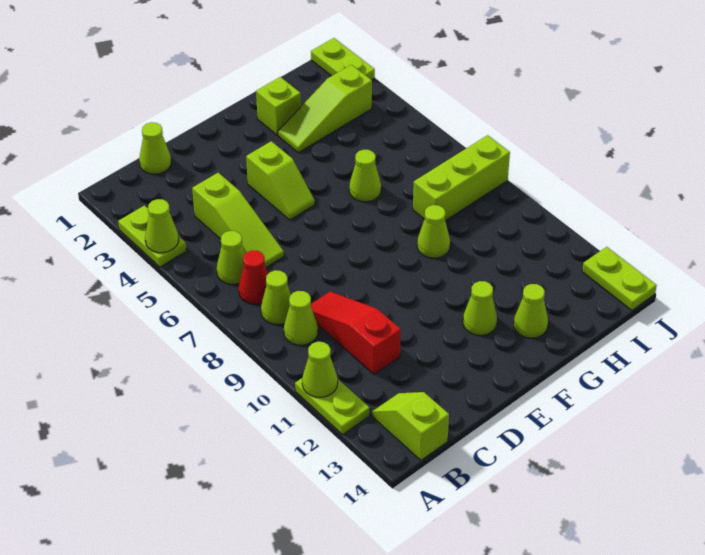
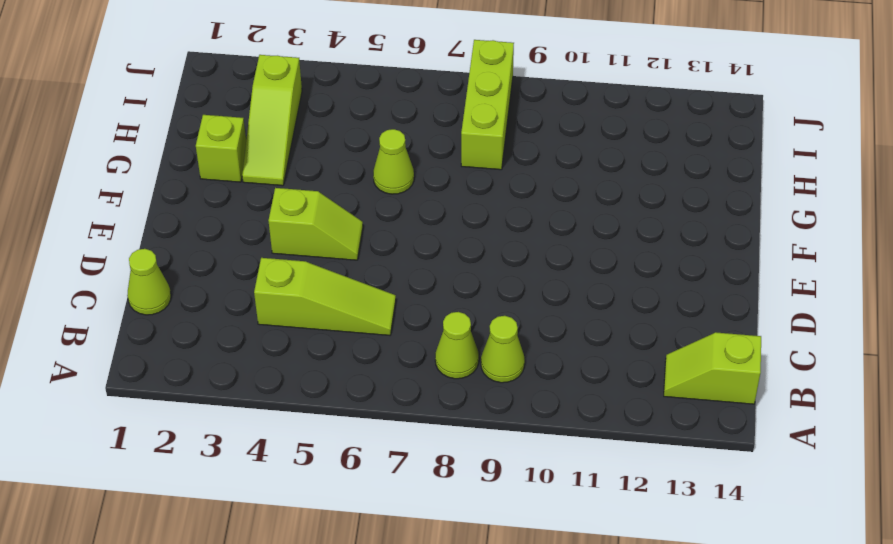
none -> lime 1x2 plate [118,206,186,267]
none -> lime 1x2 plate [295,378,369,435]
none -> lime 1x1 cone [217,231,245,284]

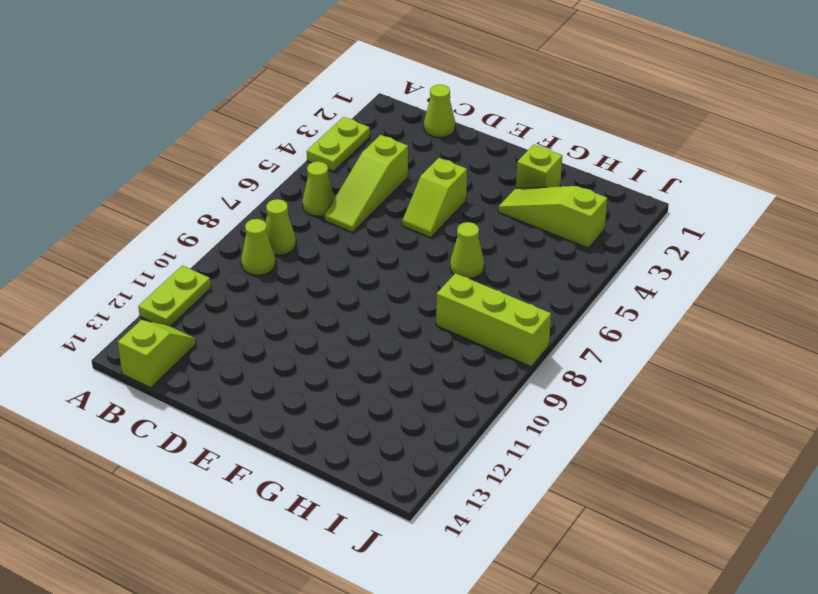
none -> red 1x1 cone [239,250,268,304]
none -> red 1x3 slope [311,292,401,374]
none -> lime 1x1 cone [463,281,497,335]

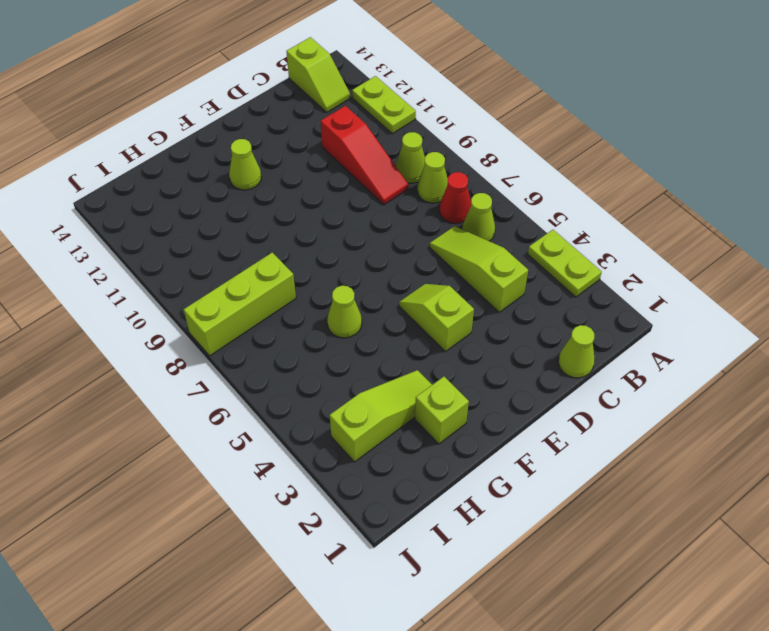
none -> lime 1x1 cone [417,205,450,258]
none -> lime 1x1 cone [514,284,548,338]
none -> lime 1x2 plate [311,38,375,80]

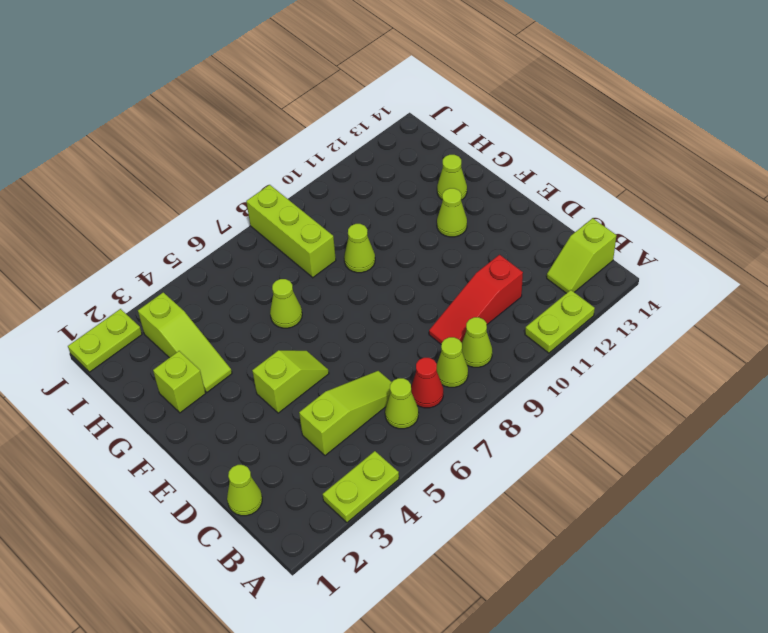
none -> lime 1x2 plate [582,247,657,310]
none -> lime 1x1 cone [145,199,179,253]
none -> lime 1x1 cone [302,342,338,397]

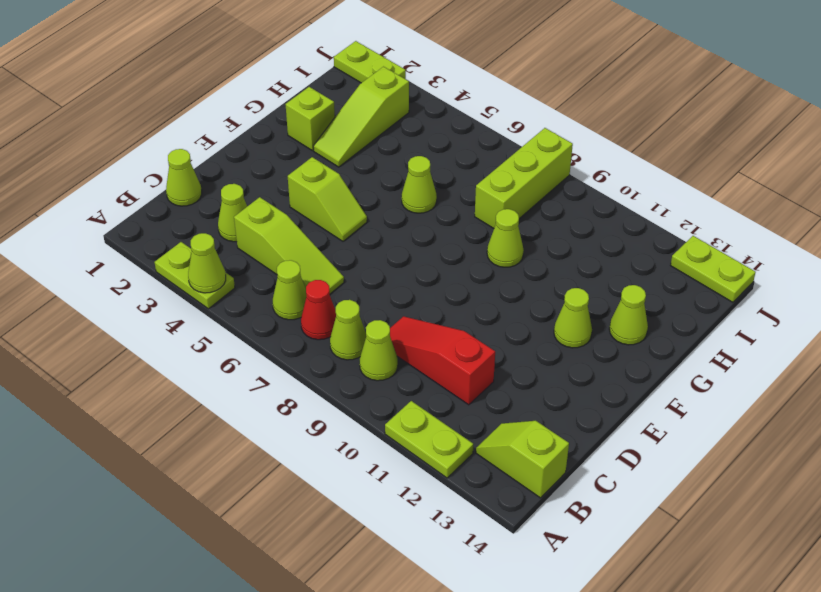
lime 1x1 cone [218,184,247,242] -> lime 1x1 cone moved to [302,342,338,397]

